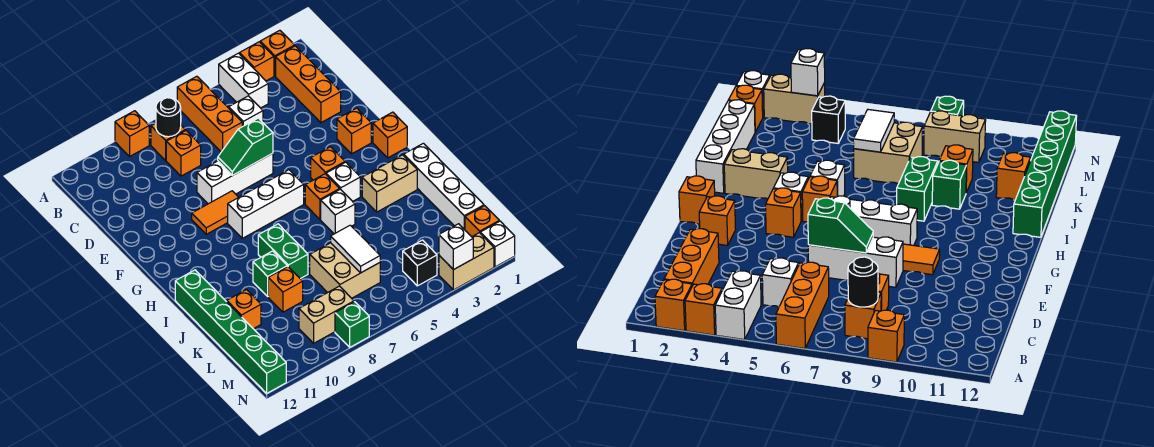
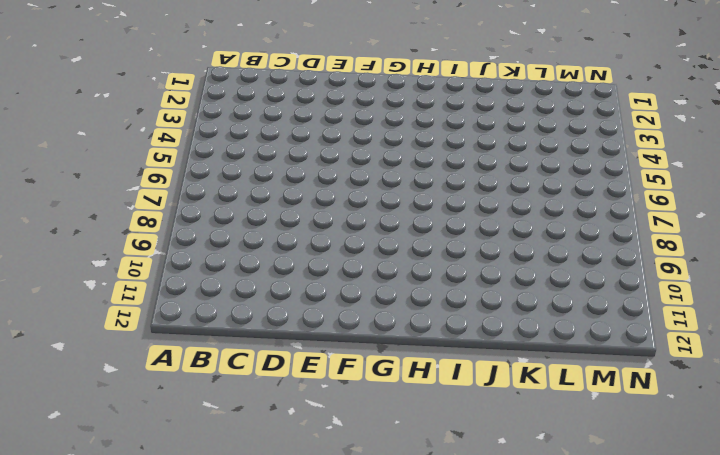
none -> orange 1x1 brick [260,30,295,76]
none -> orange 1x1 brick [240,42,274,81]
none -> white 1x2 brick [219,53,268,108]
none -> orange 1x3 brick [177,76,242,152]

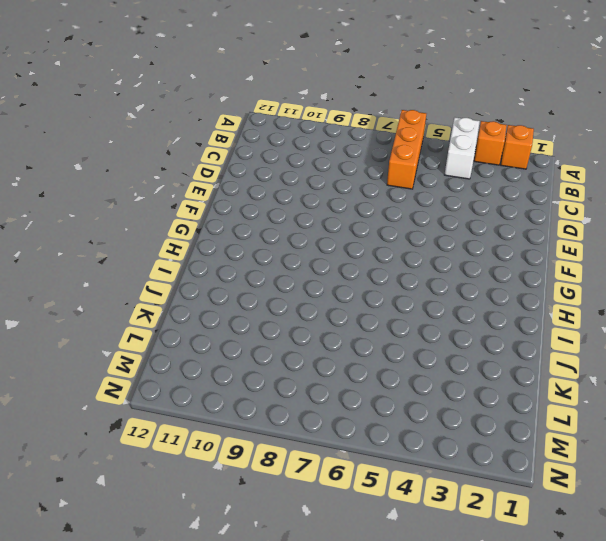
none -> orange 1x1 brick [115,111,149,156]
none -> orange 1x3 brick [276,46,341,123]
none -> orange 1x1 brick [151,123,185,160]
none -> white 1x1 brick [229,96,263,127]

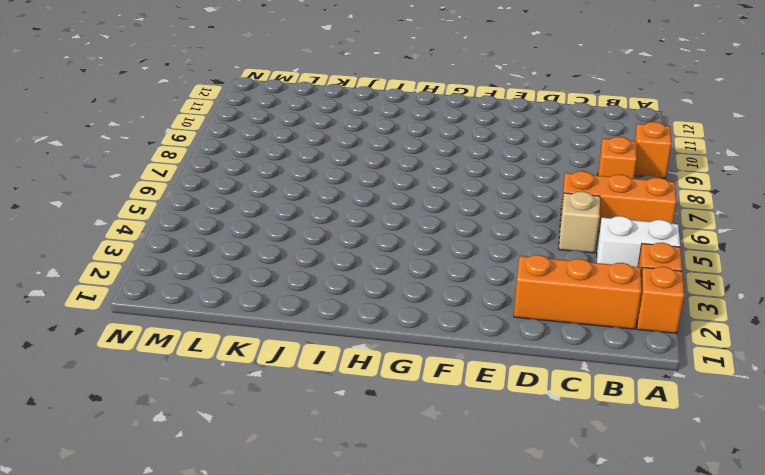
tan 1x1 brick [559,192,600,253] -> white 1x1 brick [229,96,263,127]
none -> orange 1x1 brick [166,131,201,176]
none -> white 1x3 brick [197,153,273,204]
none -> orange 1x1 brick [337,108,371,154]
none -> orange 1x2 tile [192,191,239,234]

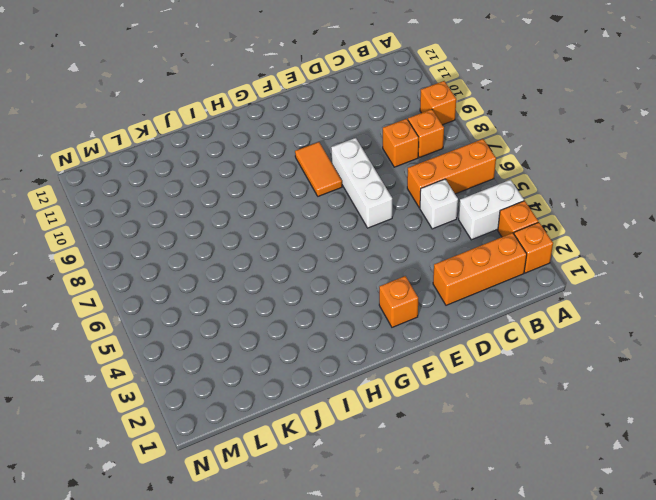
none -> orange 1x1 brick [373,112,407,158]
none -> orange 1x1 brick [311,147,345,180]
none -> white 1x3 brick [228,170,304,238]
none -> white 1x1 brick [326,162,360,201]

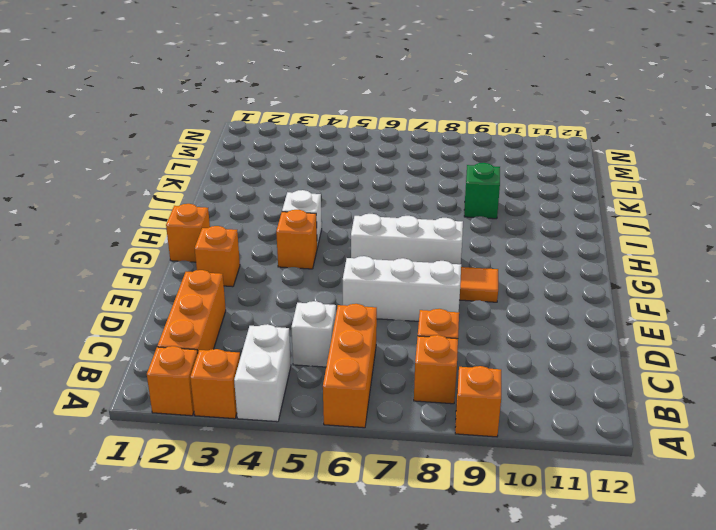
none -> orange 1x1 brick [305,174,340,219]
none -> white 1x4 brick [404,143,484,230]
none -> tan 1x2 brick [362,155,417,212]
none -> white 1x1 brick [321,189,355,234]

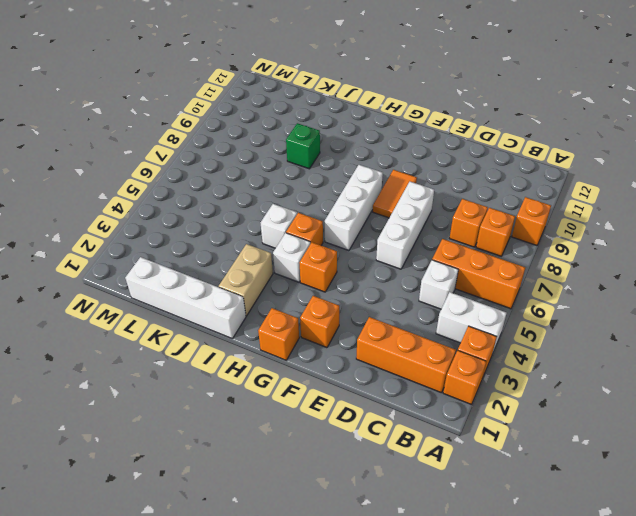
none -> green 1x2 brick [258,224,308,279]
none -> green 1x6 brick [175,270,286,393]
none -> tan 2x2 brick [310,243,380,298]
none -> orange 1x1 brick [268,267,303,312]

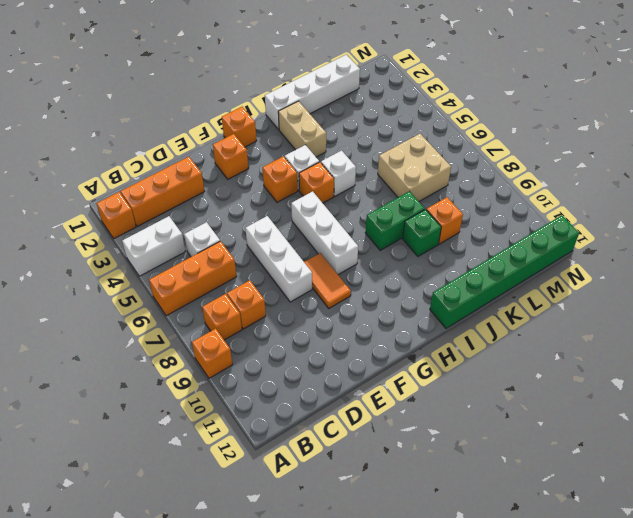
none -> orange 1x1 brick [240,42,274,81]
none -> orange 1x1 brick [227,290,261,329]
none -> orange 1x1 brick [465,206,499,237]
none -> black 1x1 brick [403,240,437,286]

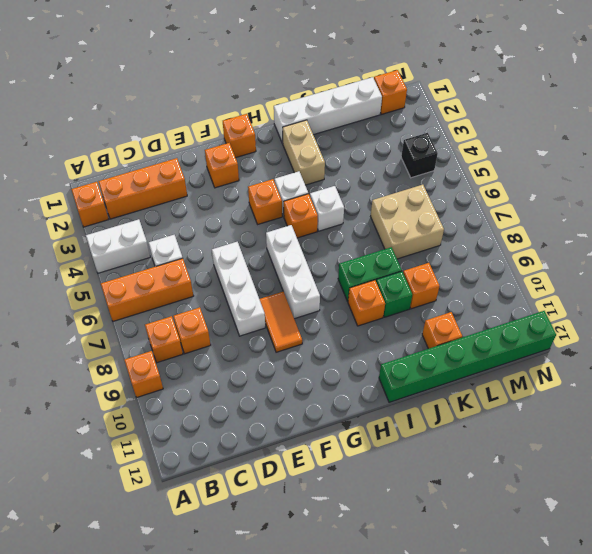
orange 1x1 brick [348,280,385,326] -> orange 1x1 brick moved to [240,42,274,81]
none -> tan 1x2 brick [299,286,354,343]
none -> white 1x1 brick [480,221,515,267]
none -> tan 1x2 brick [439,233,494,290]
none -> green 1x1 brick [335,302,369,347]

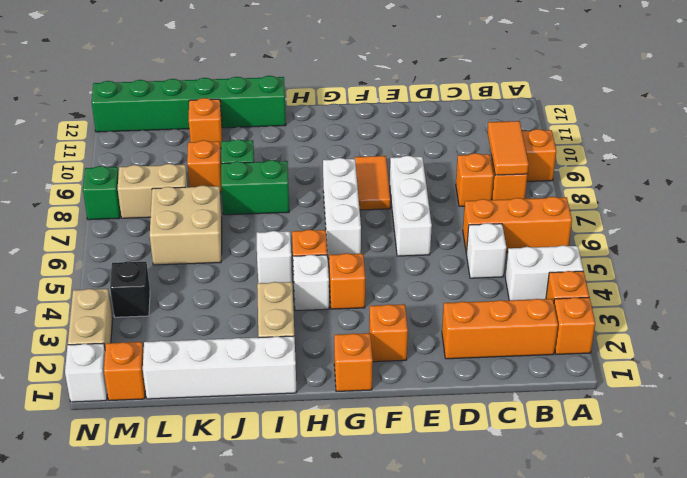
orange 1x2 tile [487,121,529,175] -> black 1x1 round brick [156,98,181,137]
tan 1x2 brick [118,164,188,218] -> tan 1x2 brick turned to [299,286,354,343]
none -> green 1x2 slope [218,118,273,175]
none -> white 1x2 tile [331,225,380,273]
none -> white 1x1 brick [439,224,473,270]

